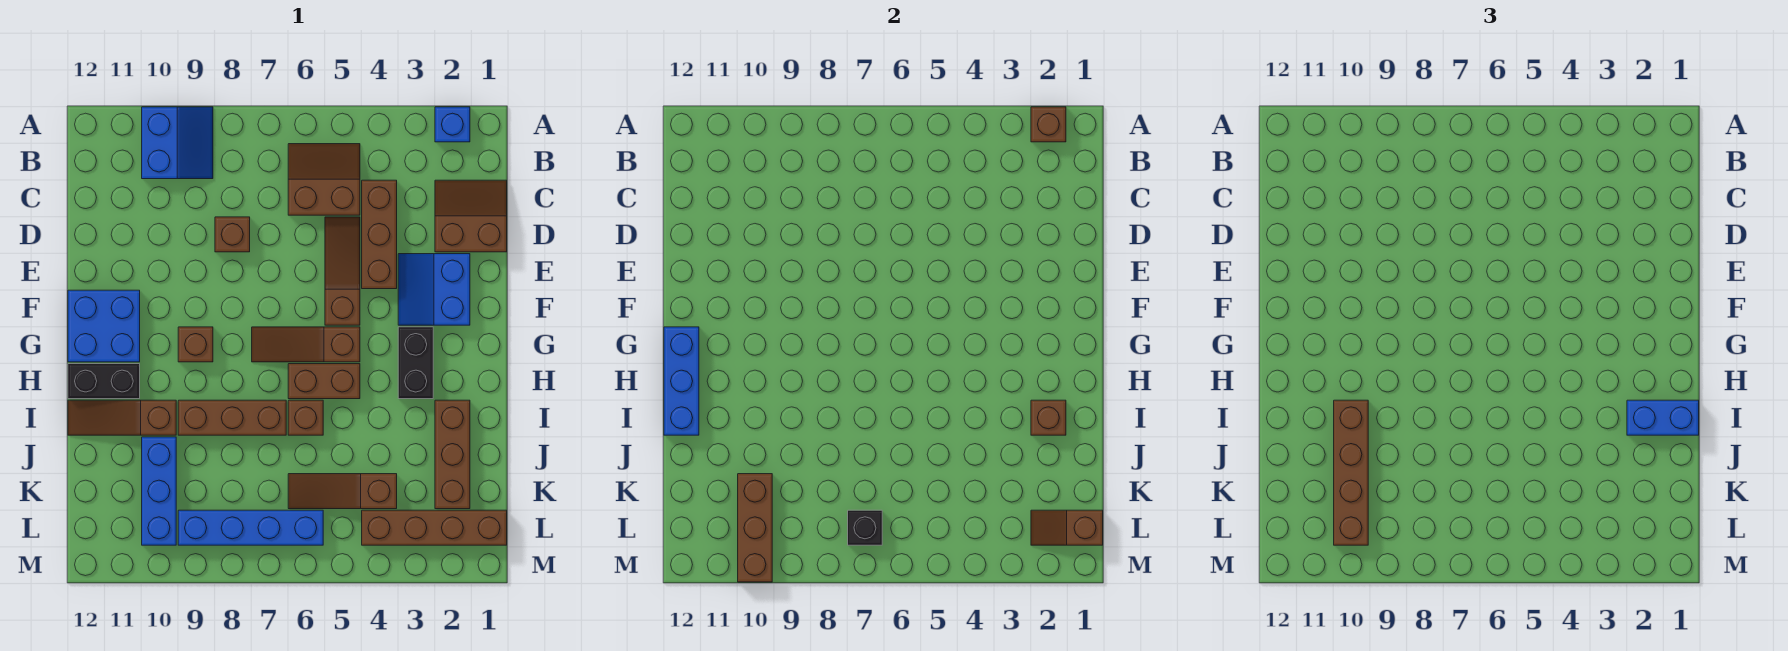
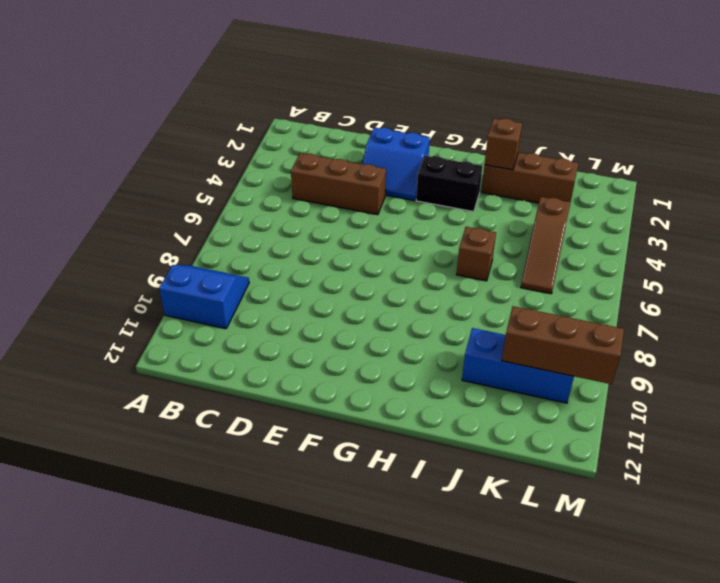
none -> blue 1x1 brick [435,107,470,142]
none -> brown 2x2 slope [288,144,360,215]
none -> brown 2x2 slope [435,180,507,252]
none -> brown 1x3 slope [325,217,360,325]

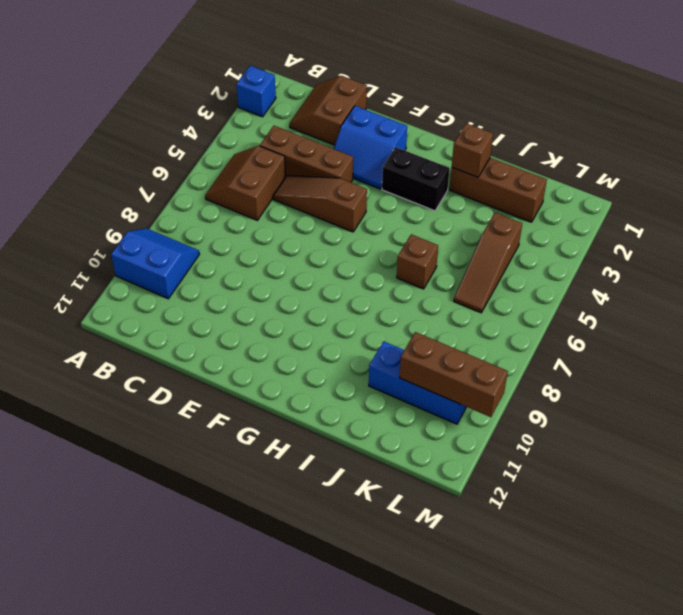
none -> brown 1x1 brick [215,217,250,252]
none -> blue 2x2 brick [68,290,140,362]
none -> brown 1x3 slope [252,327,360,362]
none -> brown 1x1 brick [178,327,213,362]

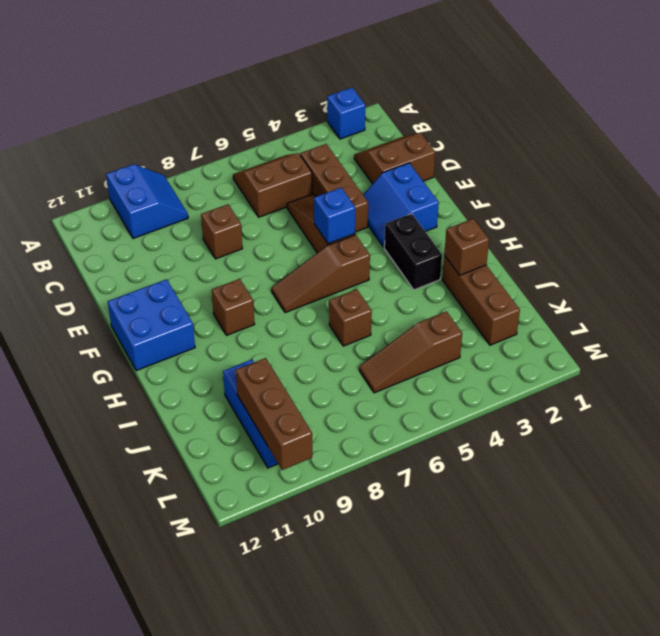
blue 1x1 brick [314,188,355,244] -> none
none -> brown 1x2 brick [288,364,360,399]
none -> black 1x2 brick [68,364,140,399]
none -> brown 1x3 brick [178,400,286,435]
none -> brown 1x3 slope [68,400,176,435]

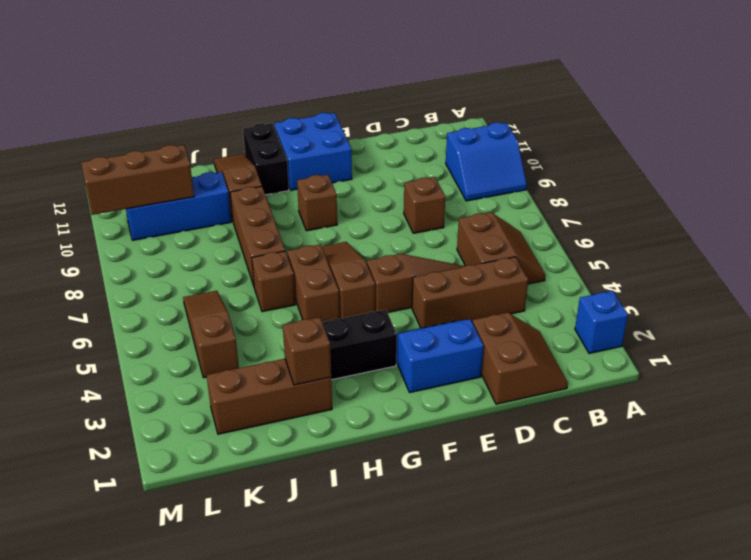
none -> brown 1x4 brick [362,510,507,545]
none -> blue 1x4 brick [178,510,323,545]
none -> brown 1x1 brick [1031,107,1066,142]
none -> blue 1x3 brick [664,327,699,435]

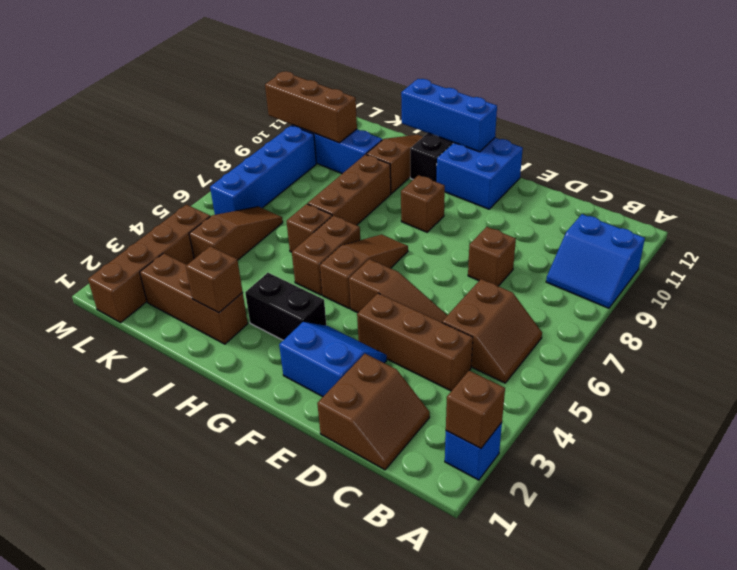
none -> brown 1x2 slope [1031,510,1103,545]
none -> black 1x1 brick [848,510,882,545]
none -> blue 1x2 brick [1627,400,1699,435]
none -> brown 1x4 brick [1334,400,1368,545]

